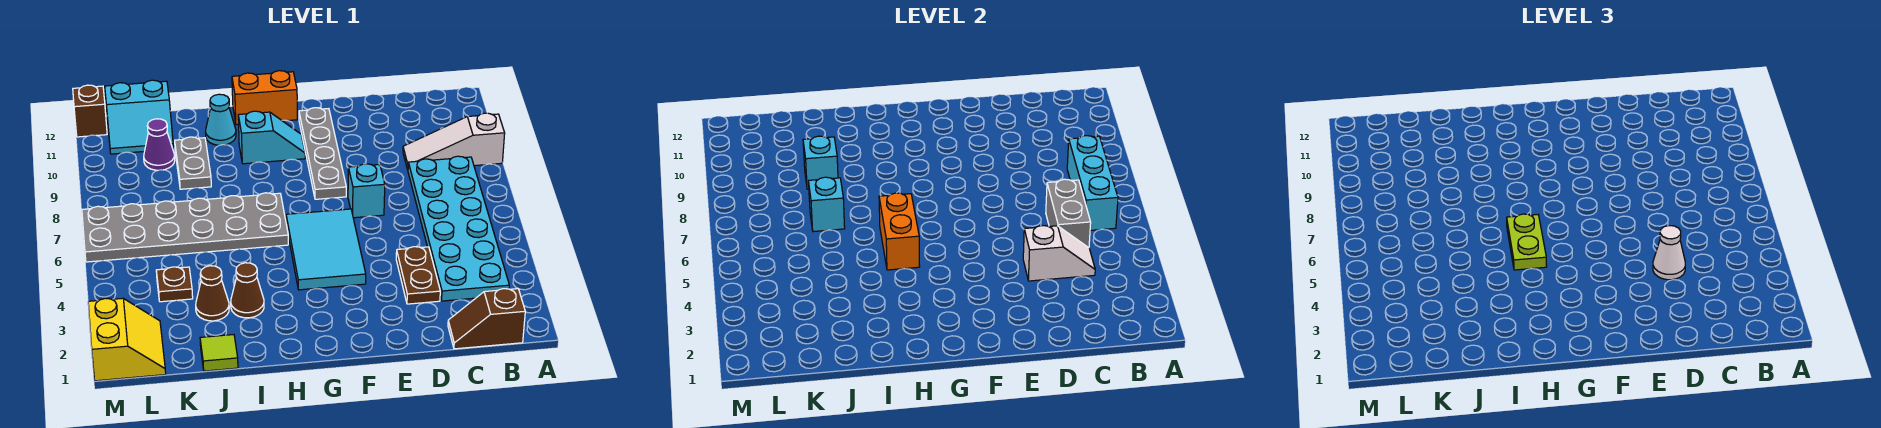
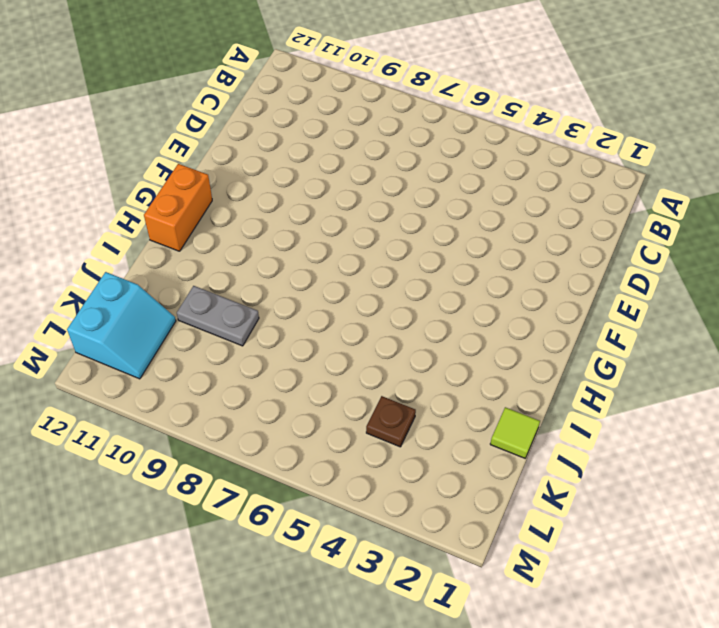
none -> white 1x3 slope [403,113,505,170]
none -> brown 1x2 slope [448,289,525,349]
none -> cyan 2x6 plate [408,156,509,301]

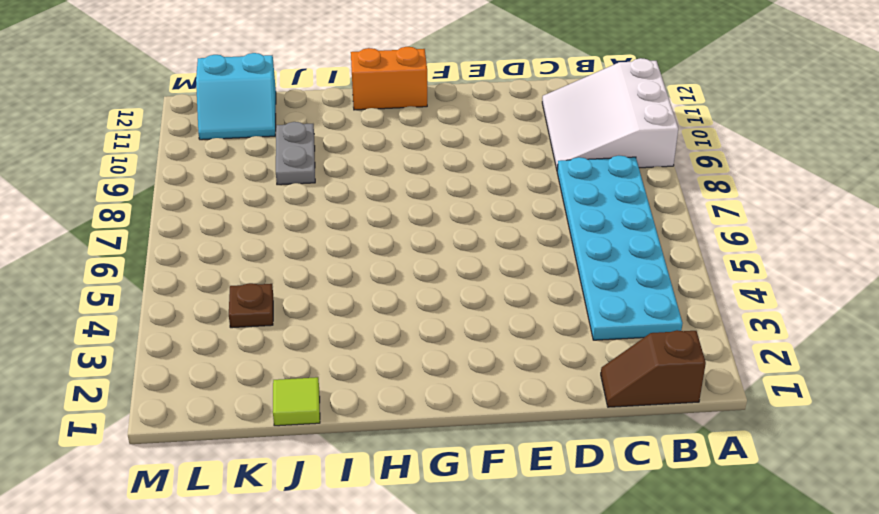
white 3x3 slope [542,58,678,169] -> white 1x3 slope [403,113,505,170]
none -> brown 1x2 plate [396,247,440,304]
none -> cyan 1x1 brick [348,164,385,218]
none -> cyan 2x3 tile [286,209,366,290]

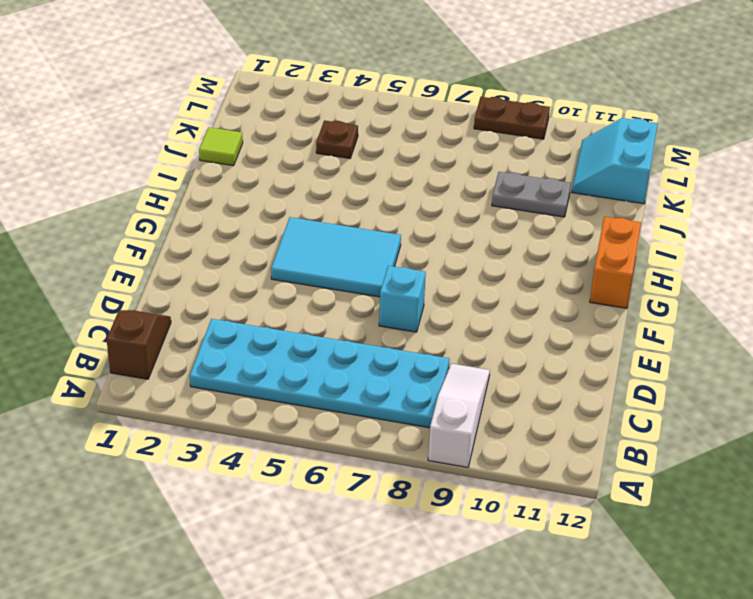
brown 1x2 plate [474,97,550,139] -> brown 1x2 plate moved to [396,247,440,304]
none -> grey 1x4 plate [299,108,346,199]
none -> cyan 1x2 slope [238,111,305,164]
none -> grey 2x6 plate [82,193,288,262]

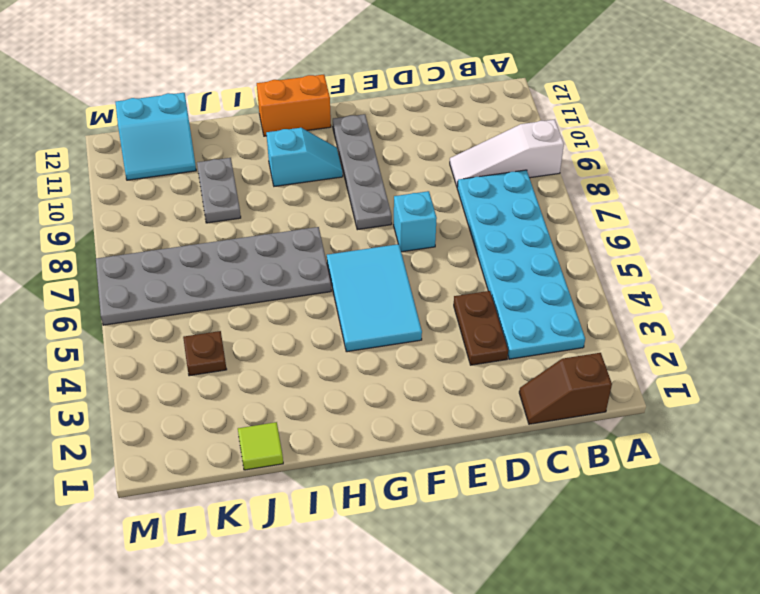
none -> brown 1x1 cone [231,263,264,318]
none -> cyan 1x1 cone [206,94,236,145]
none -> brown 1x1 cone [196,266,229,321]

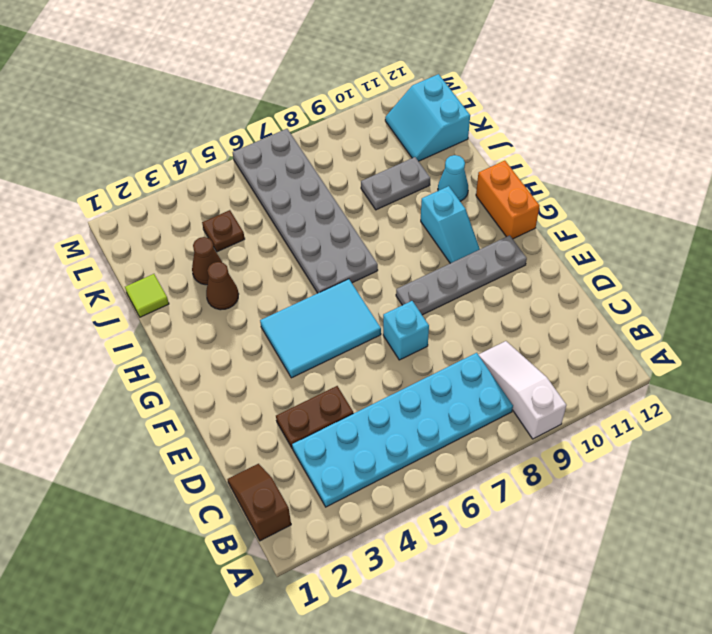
none -> purple 1x1 cone [144,119,175,170]
none -> yellow 2x2 slope [88,298,166,381]
none -> brown 1x1 brick [73,85,107,137]

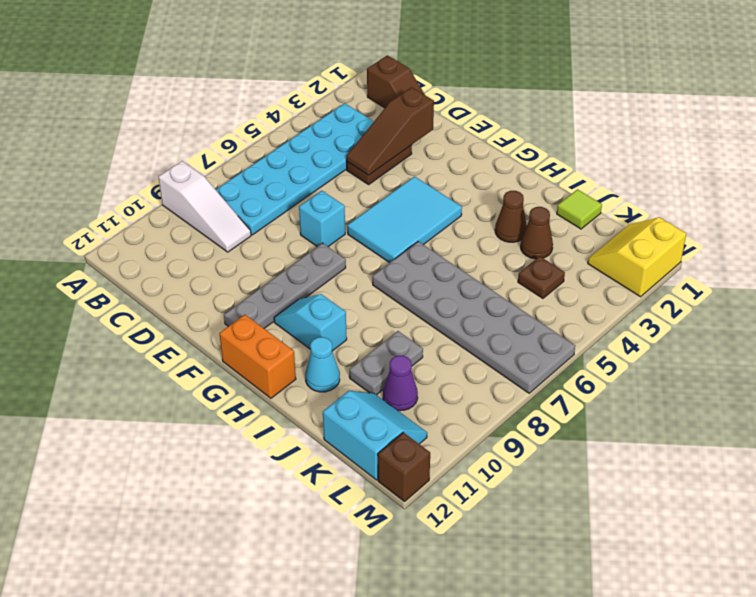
brown 1x3 slope [346,87,434,175] -> white 1x2 slope [1023,226,1095,281]
none -> cyan 1x3 brick [1067,136,1118,230]
none -> grey 1x2 brick [1046,179,1091,248]
none -> orange 1x2 brick [879,193,920,270]

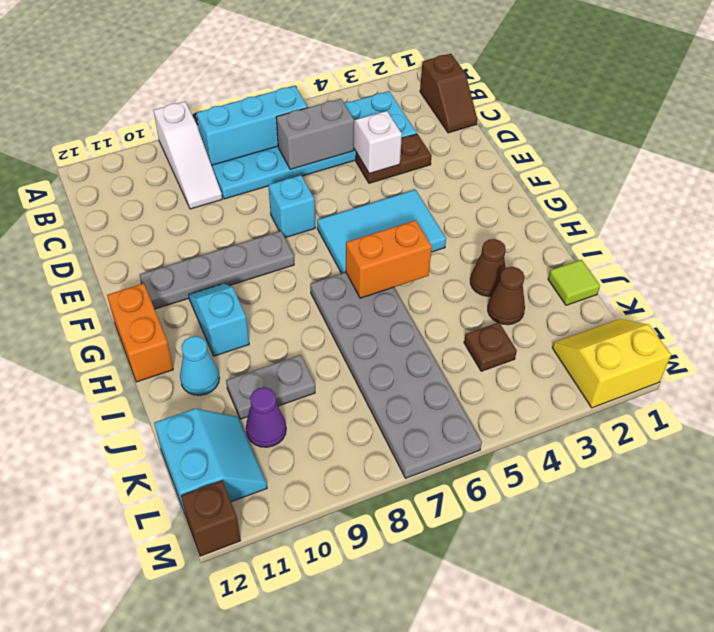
none -> cyan 1x1 brick [809,177,845,232]
none -> cyan 1x1 brick [803,136,838,189]
none -> white 1x1 cone [1653,226,1685,280]

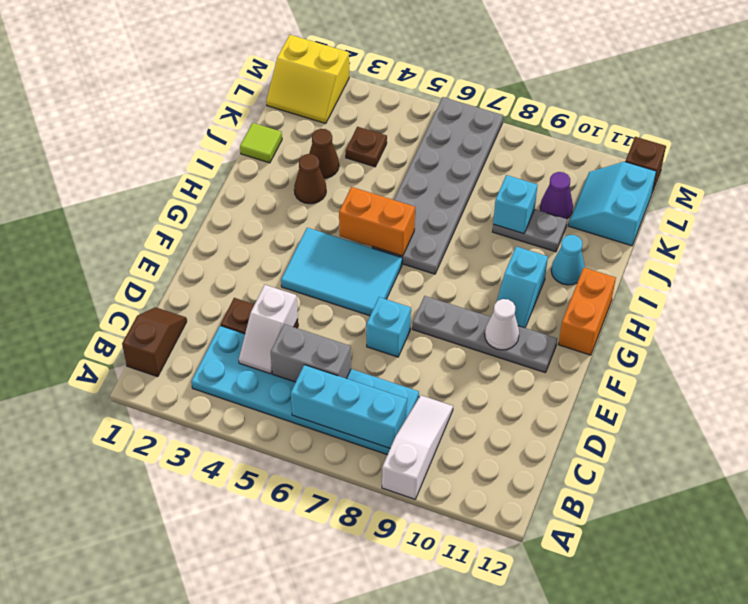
white 1x1 cone [485,299,519,350] -> white 1x1 cone moved to [1653,226,1685,280]
none -> cyan 1x1 brick [809,177,845,232]
none -> lime 1x2 plate [1507,214,1547,270]

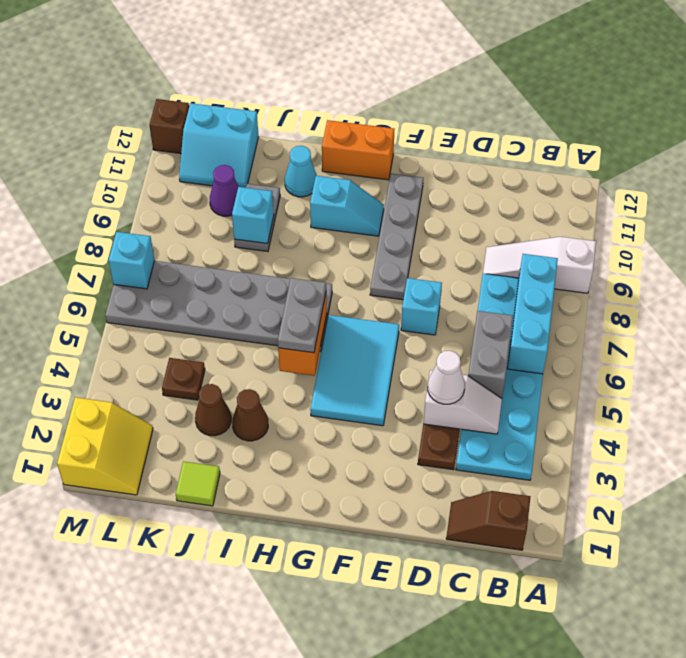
grey 1x2 plate [278,278,326,353] -> lime 1x2 plate [1507,214,1547,270]
cyan 1x1 brick [108,232,155,289] -> cyan 1x1 brick moved to [809,177,845,232]

